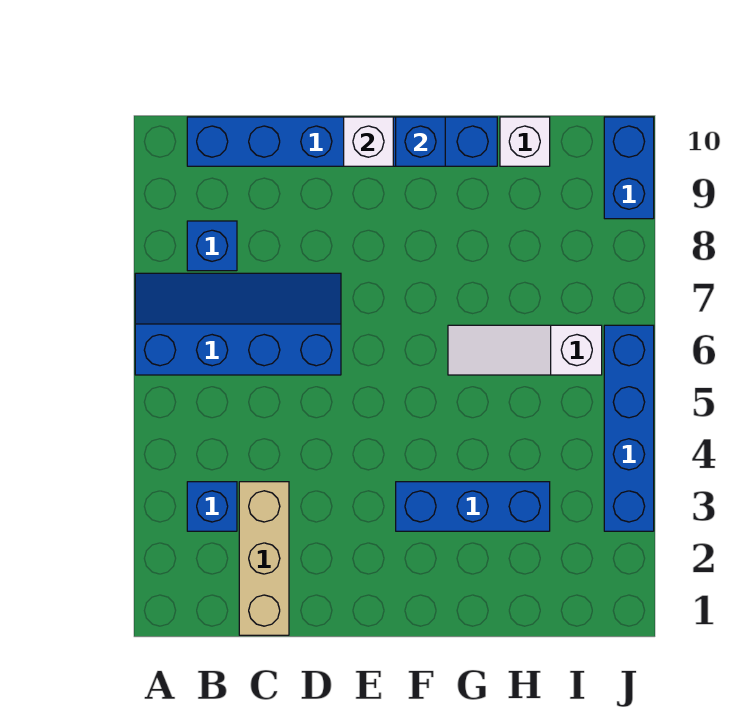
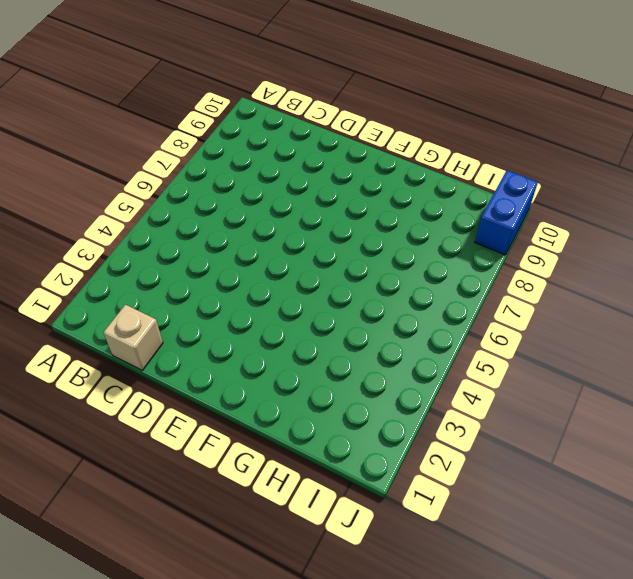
tan 1x1 brick [103,305,163,370] -> tan 1x3 brick [239,482,289,635]
none -> blue 2x4 slope [135,273,341,375]
none -> blue 1x1 brick [187,482,237,531]
none -> blue 1x1 brick [187,221,237,271]

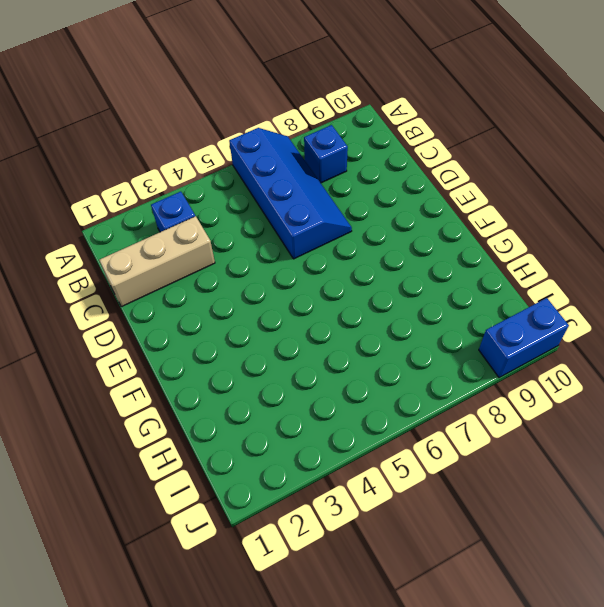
none -> blue 1x6 brick [187,117,497,166]
none -> blue 1x3 brick [396,482,550,531]
none -> white 1x3 slope [448,325,602,375]

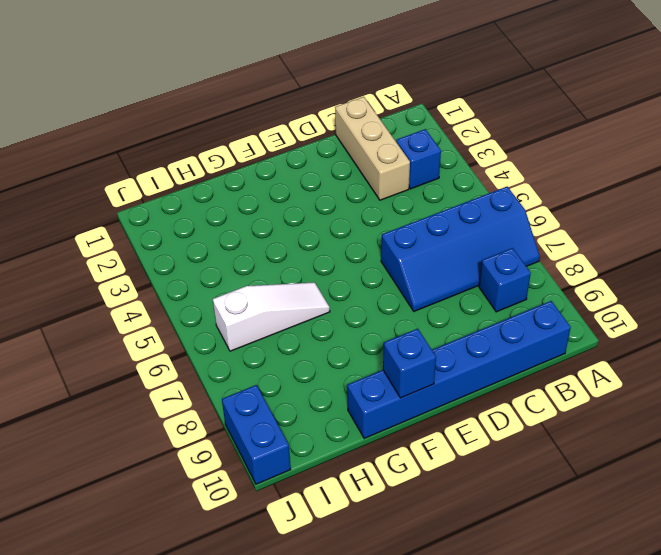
none -> blue 1x3 brick [396,482,550,531]
none -> white 1x1 brick [500,117,550,166]
none -> blue 1x4 brick [604,325,654,531]

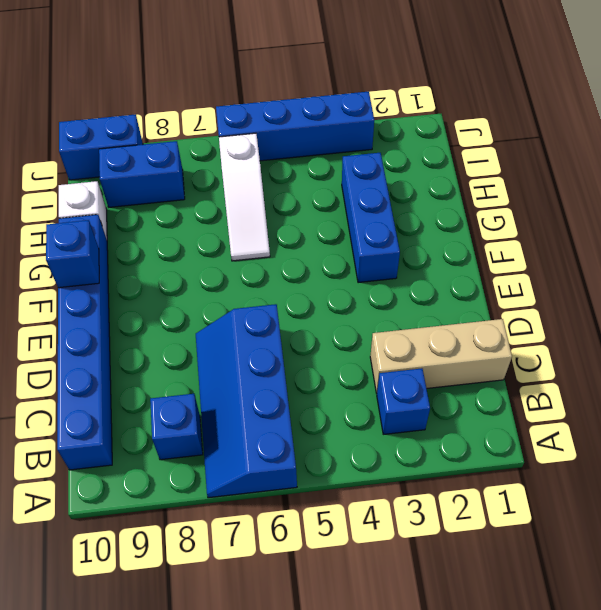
blue 1x2 brick [99,141,185,207] -> none
none -> white 1x1 brick [344,117,393,166]

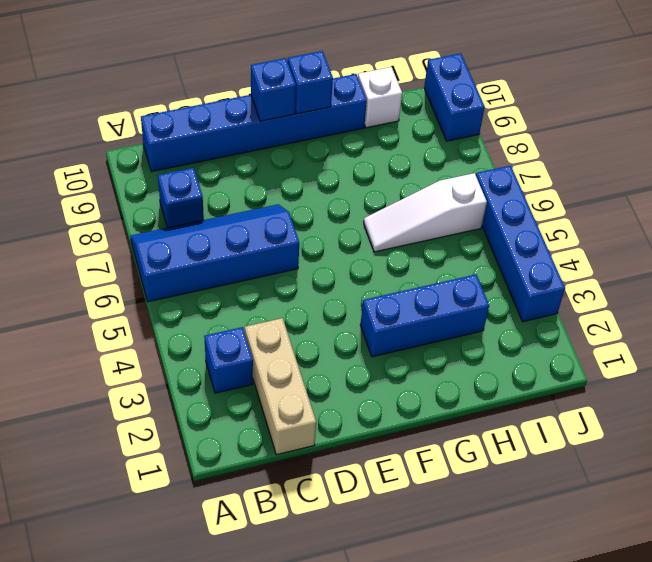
blue 1x1 brick [251,58,296,121] -> white 1x1 brick [344,117,393,166]

